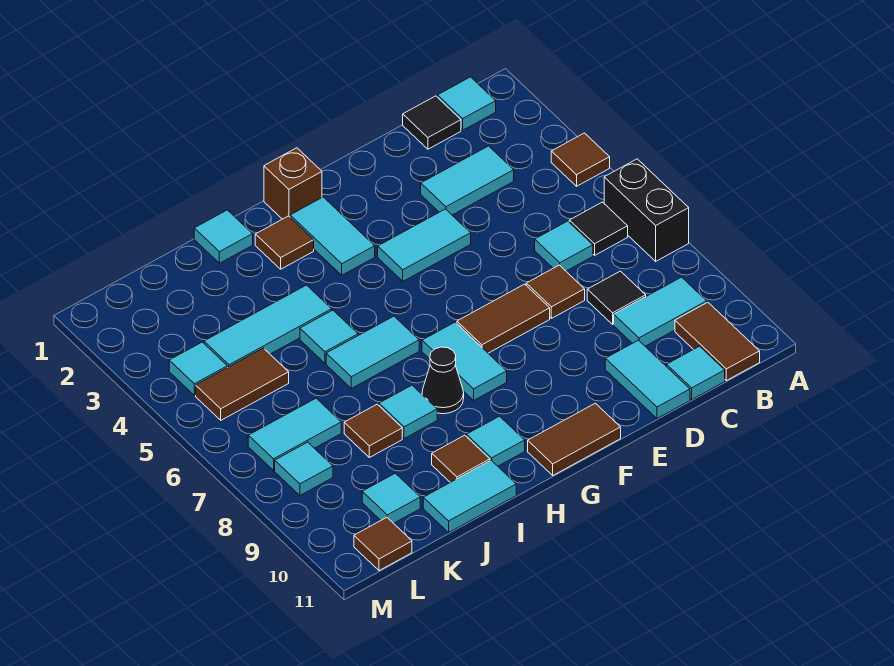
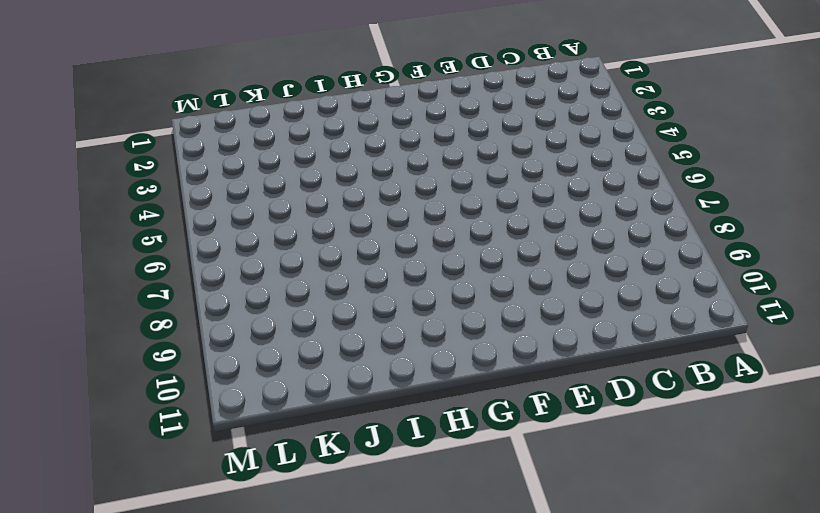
none -> brown 1x1 tile [551,133,610,186]
none -> black 1x2 brick [604,159,689,261]
none -> cyan 1x1 tile [438,77,496,130]
none -> black 1x1 tile [569,202,628,255]

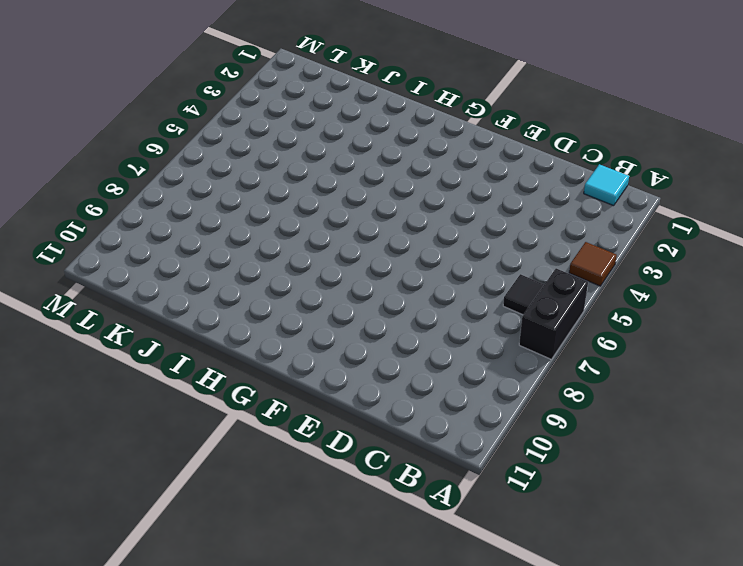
none -> cyan 1x2 tile [614,277,707,346]
none -> brown 1x2 tile [675,302,760,381]
none -> black 1x1 tile [403,96,461,149]
none -> cyan 1x2 tile [421,146,514,215]

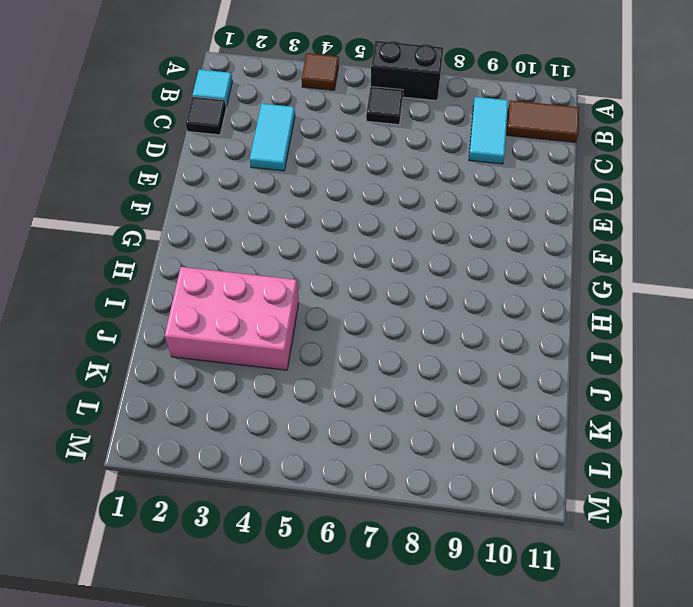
pink 2x3 brick [165,267,299,370] -> cyan 1x3 tile [204,285,332,368]
none -> cyan 1x1 tile [535,221,593,271]
none -> black 1x1 tile [587,271,646,324]
none -> cyan 1x1 tile [667,346,725,399]
none -> brown 1x1 tile [526,265,585,318]

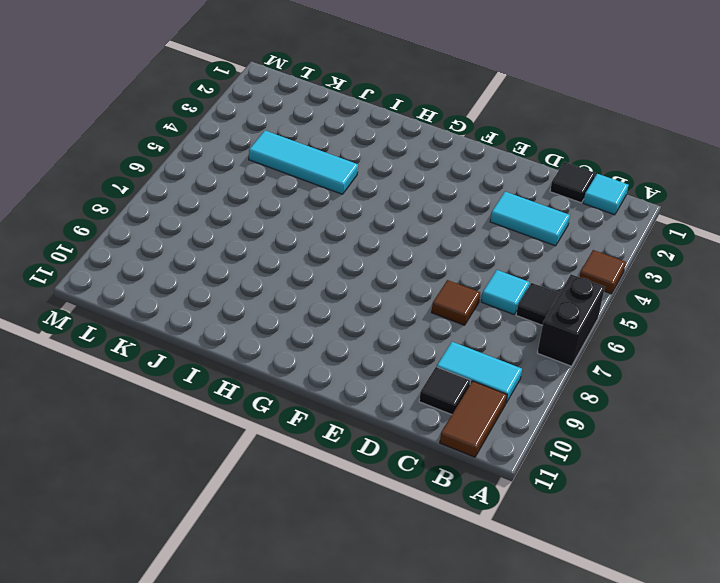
black 1x1 tile [419,367,470,415] -> black 1x1 tile moved to [587,271,646,324]
none -> cyan 1x1 tile [667,346,725,399]
none -> cyan 1x2 tile [605,340,690,419]
none -> cyan 1x2 tile [378,209,471,281]
none -> brown 1x2 tile [457,284,550,353]

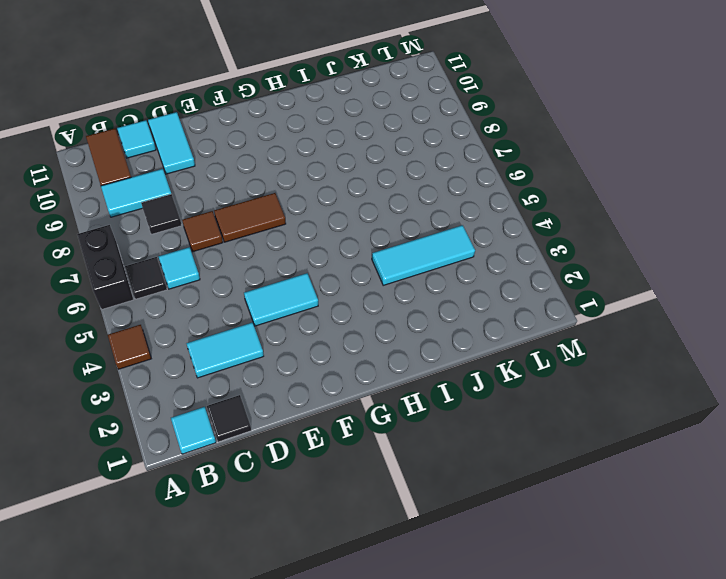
none -> brown 1x2 tile [528,403,621,475]
none -> brown 1x1 brick [264,148,322,219]
none -> cyan 1x2 tile [290,197,375,275]
none -> cyan 1x2 tile [422,322,507,400]

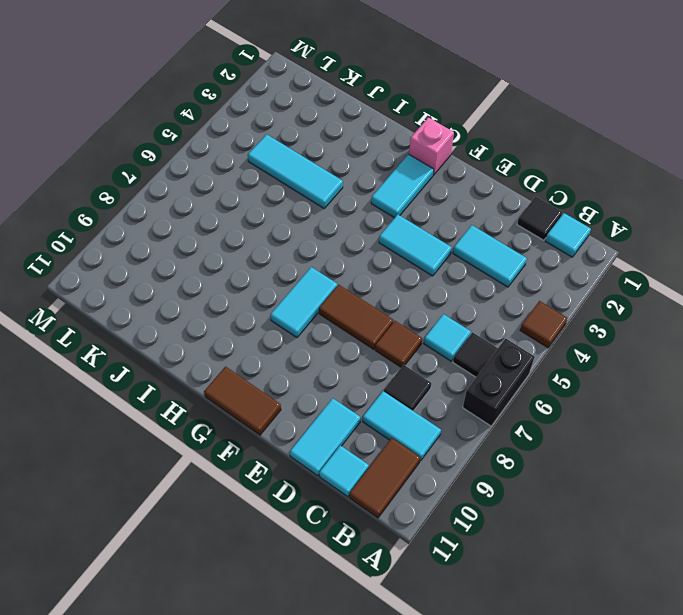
pink 1x1 brick [409,117,454,175] -> brown 1x1 brick [264,148,322,219]
none -> brown 1x1 tile [255,216,314,269]
none -> cyan 1x2 tile [326,316,419,388]
none -> black 1x1 cone [422,347,464,414]
none -> cyan 1x1 tile [466,416,525,466]

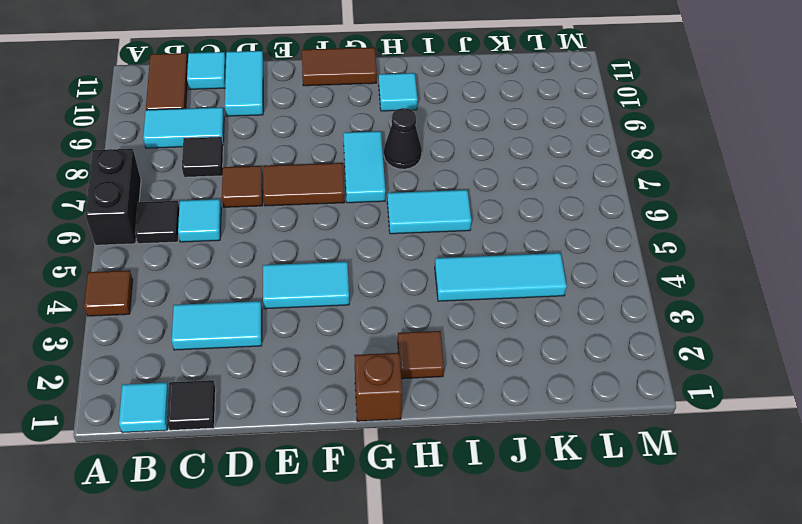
none -> cyan 1x2 tile [290,197,375,275]
none -> cyan 1x1 tile [194,210,253,263]
none -> cyan 1x1 tile [300,310,358,363]
none -> cyan 1x1 tile [379,385,437,439]

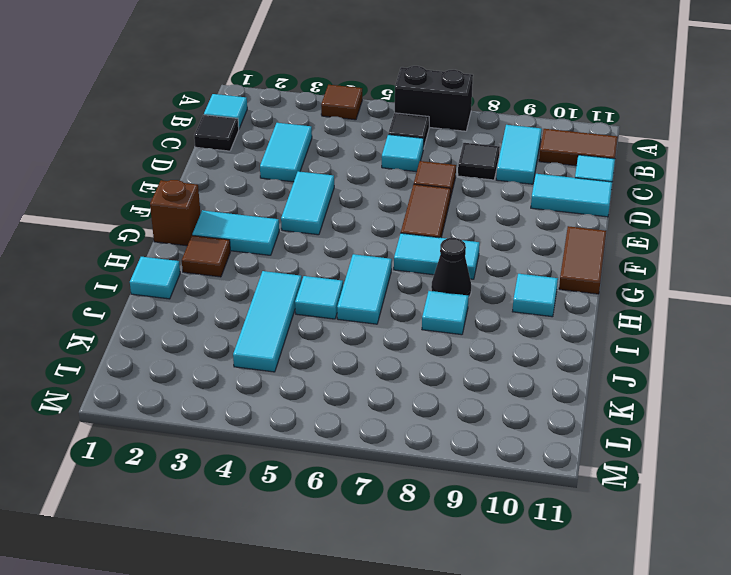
none -> brown 1x1 tile [432,435,490,482]
none -> cyan 1x2 tile [423,460,516,533]
none -> brown 1x1 tile [344,404,402,457]
none -> brown 1x2 tile [196,348,289,420]

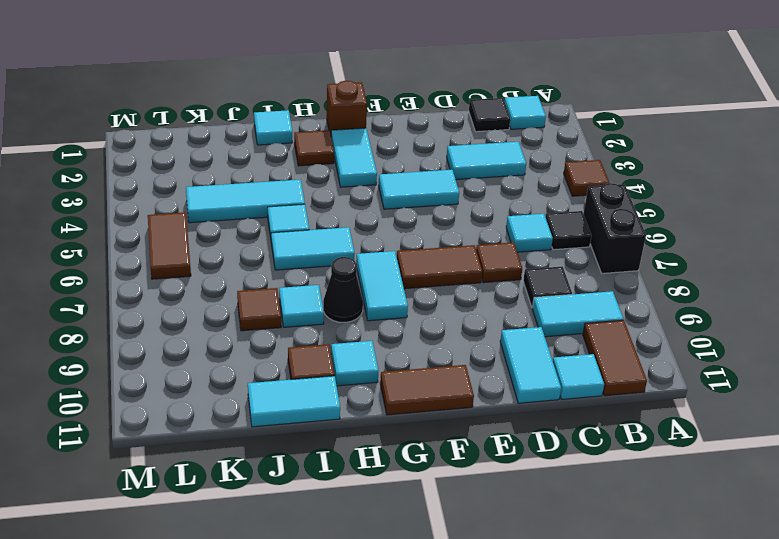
brown 1x2 tile [148,212,191,279] -> brown 1x2 tile turned to [196,348,289,420]
none -> cyan 1x2 tile [248,398,341,470]
none -> cyan 1x1 tile [362,473,420,523]
none -> cyan 1x1 tile [169,342,227,395]
none -> cyan 1x1 tile [275,442,333,495]

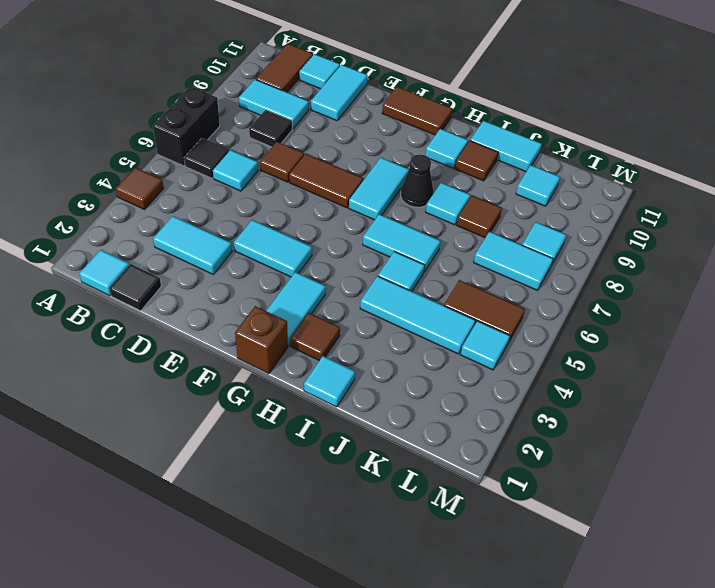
none -> brown 1x1 tile [354,517,412,571]

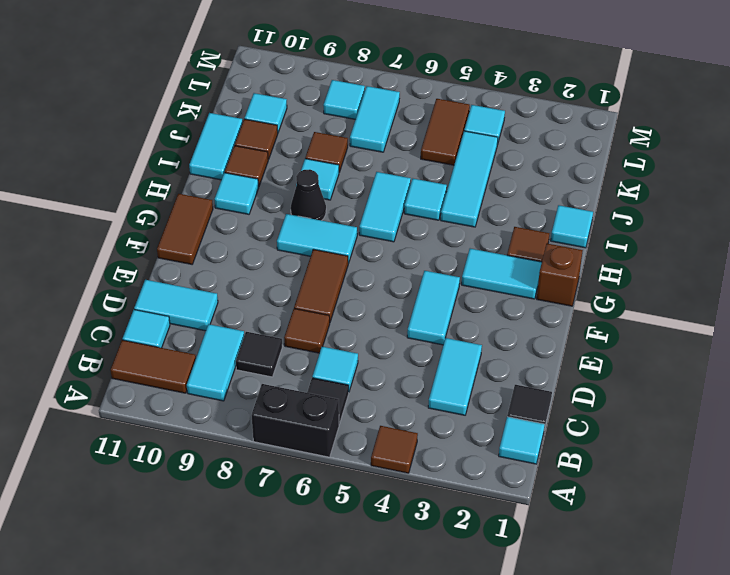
brown 1x1 tile [235,119,278,160] -> brown 1x1 tile moved to [354,517,412,571]

